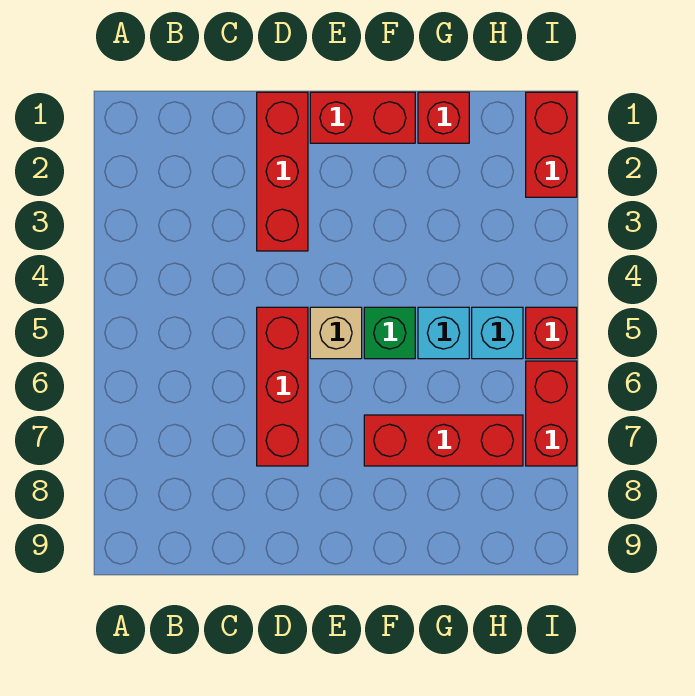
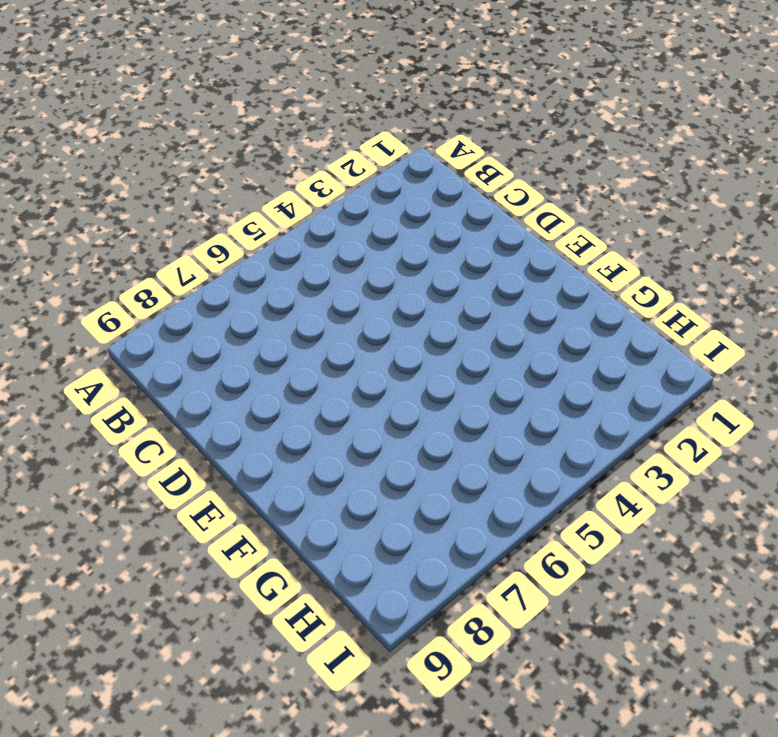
none -> red 1x3 brick [257,92,308,251]
none -> red 1x3 brick [257,307,308,466]
none -> red 1x2 brick [310,92,415,143]

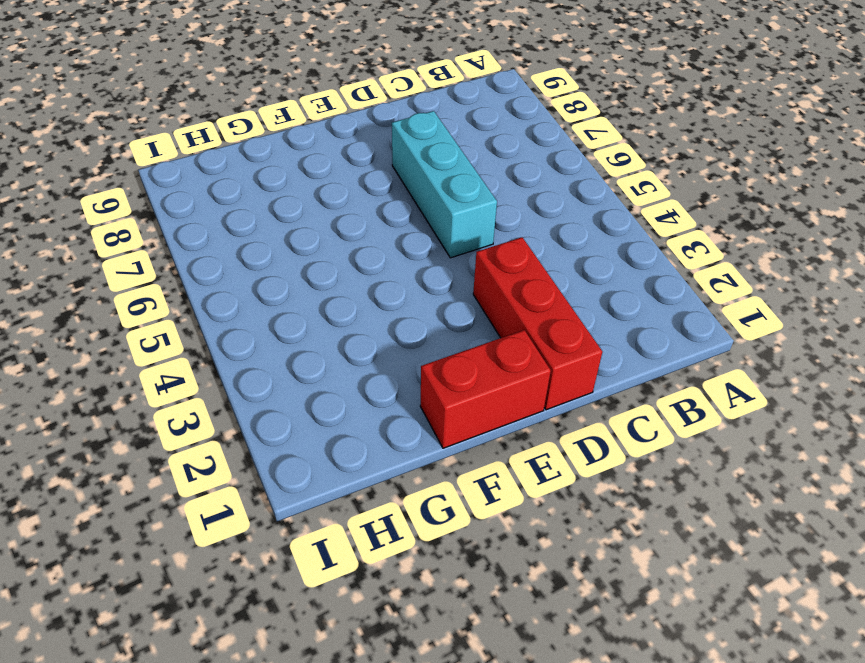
cyan 1x3 brick [392,111,497,258] -> red 1x3 brick [257,307,308,466]
none -> tan 1x1 brick [310,307,362,359]
none -> green 1x1 brick [364,307,415,359]
none -> red 1x3 brick [364,415,523,466]

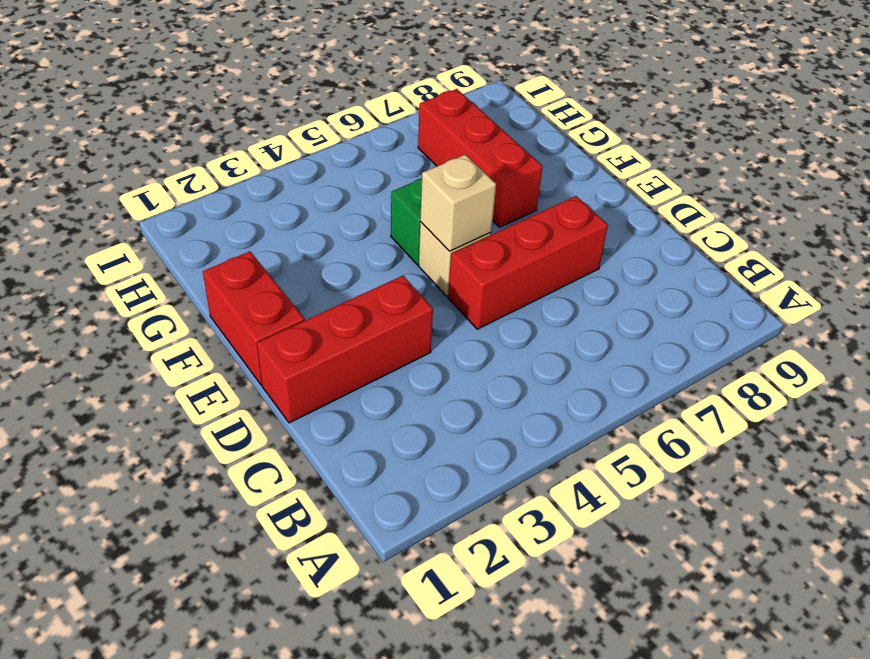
tan 1x1 brick [420,155,496,251] -> none
none -> red 1x1 brick [418,92,469,143]
none -> cyan 1x1 brick [418,307,469,359]
none -> cyan 1x1 brick [472,307,523,359]

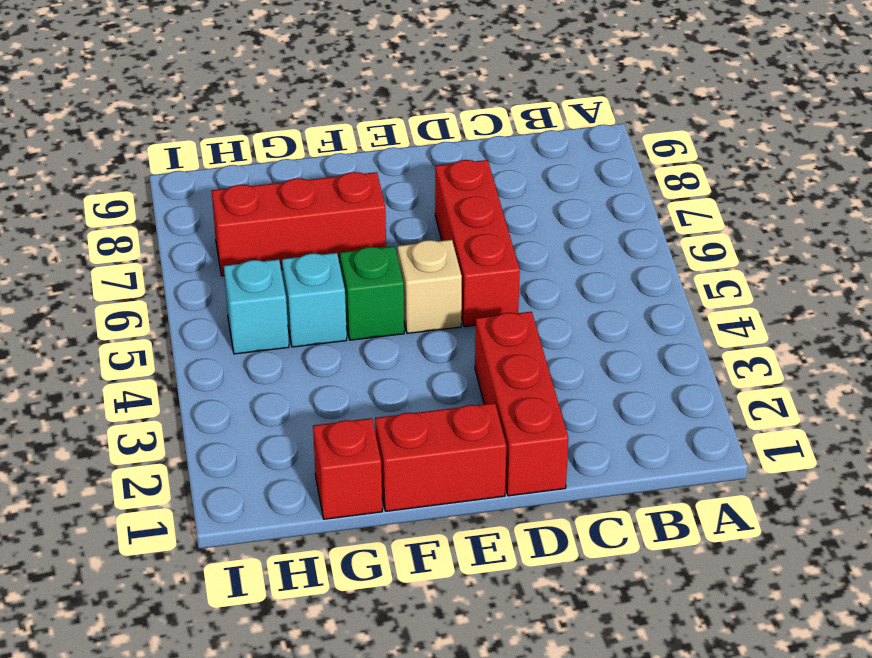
none -> red 1x2 brick [526,92,577,197]
none -> red 1x1 brick [526,307,577,359]
none -> red 1x2 brick [526,361,577,466]

